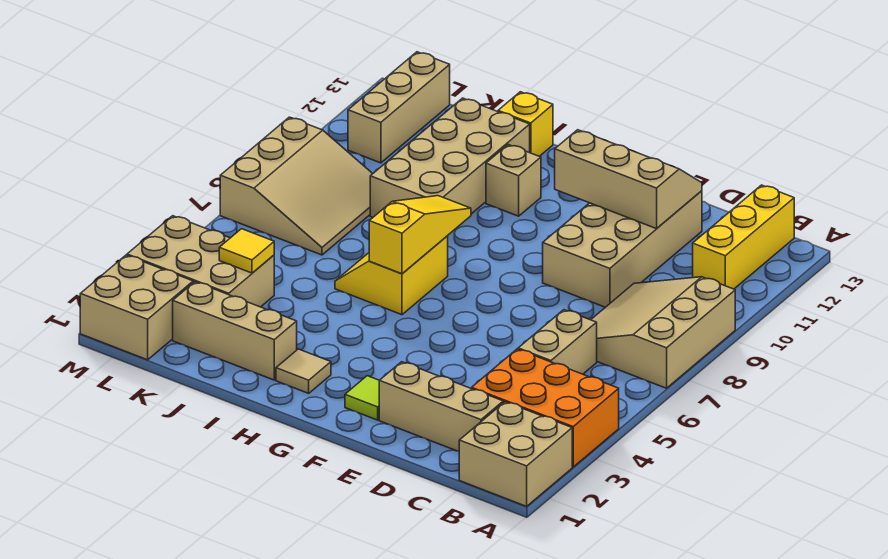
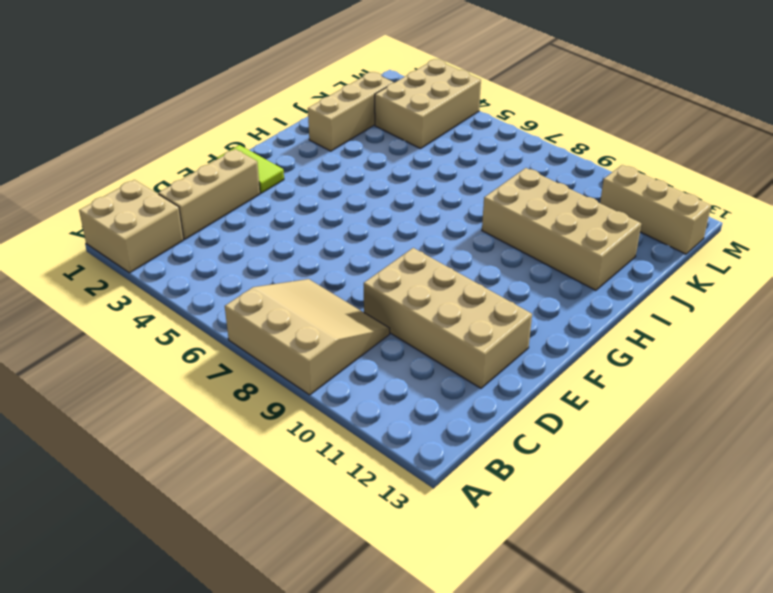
lime 1x2 tile [217,145,284,193] -> lime 1x1 tile [345,376,379,420]
none -> orange 2x3 brick [472,349,619,467]
none -> yellow 1x3 brick [693,185,794,289]
none -> tan 1x2 brick [518,310,597,374]

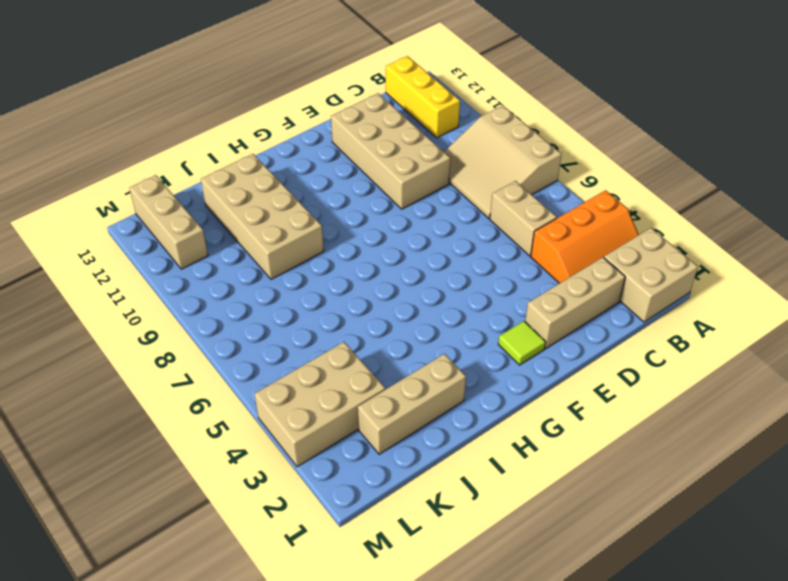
orange 2x3 slope [531,190,639,283] -> orange 2x3 brick [472,349,619,467]
none -> tan 1x1 tile [276,349,331,393]
none -> yellow 2x2 slope [335,236,448,315]
none -> tan 1x1 brick [486,145,541,216]

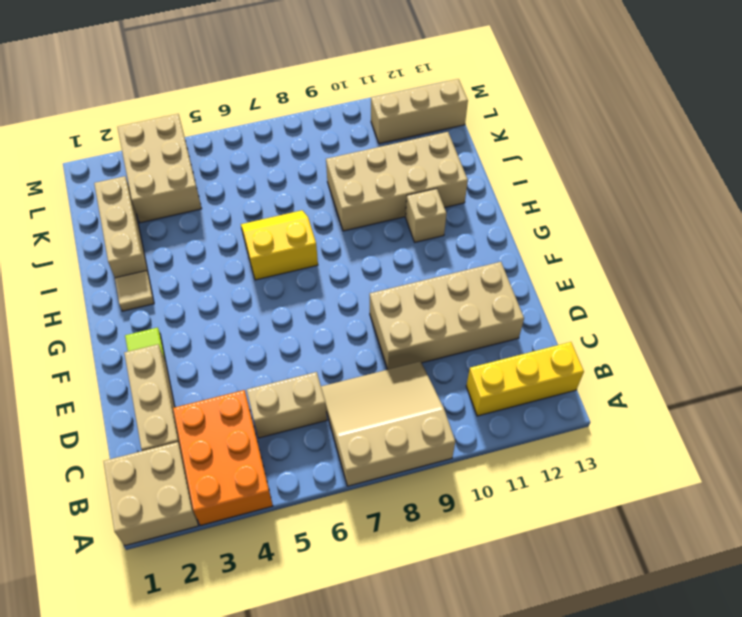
none -> yellow 1x1 brick [498,92,553,156]
none -> tan 3x3 slope [220,117,373,255]
none -> tan 2x2 brick [80,255,193,360]

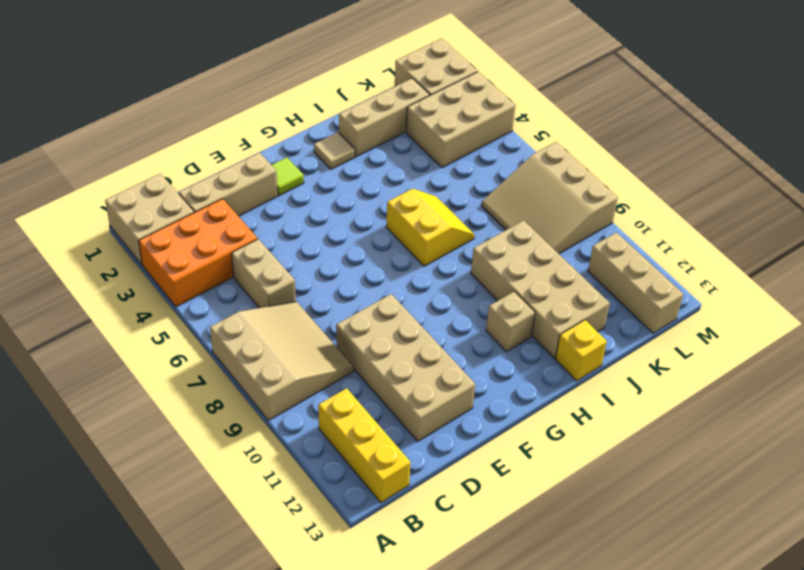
none -> tan 2x3 slope [555,130,702,229]
none -> yellow 1x3 slope [369,196,471,274]
none -> yellow 1x1 tile [219,229,274,273]

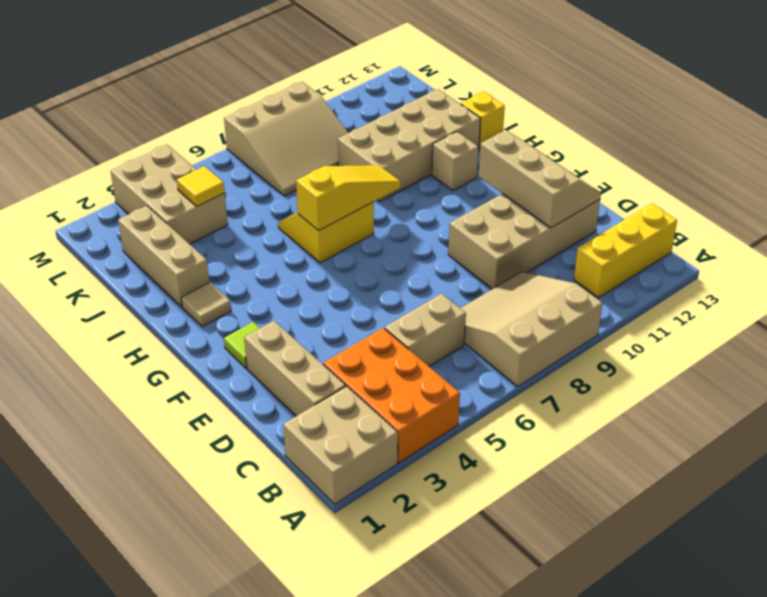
none -> tan 2x2 brick [80,255,193,360]
none -> tan 1x3 brick [348,52,450,163]

